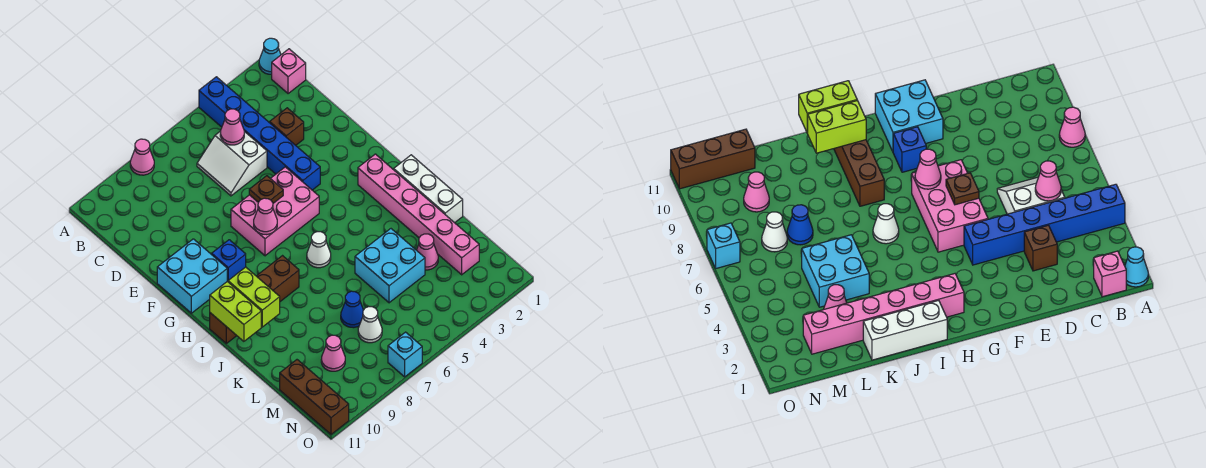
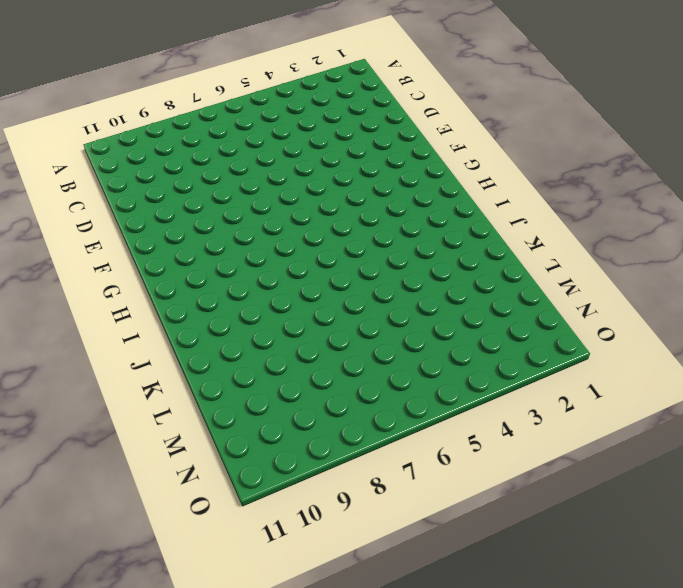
none -> cyan 1x1 cone [259,38,281,74]
none -> blue 1x6 brick [199,77,320,190]
none -> pink 1x1 cone [130,139,154,175]

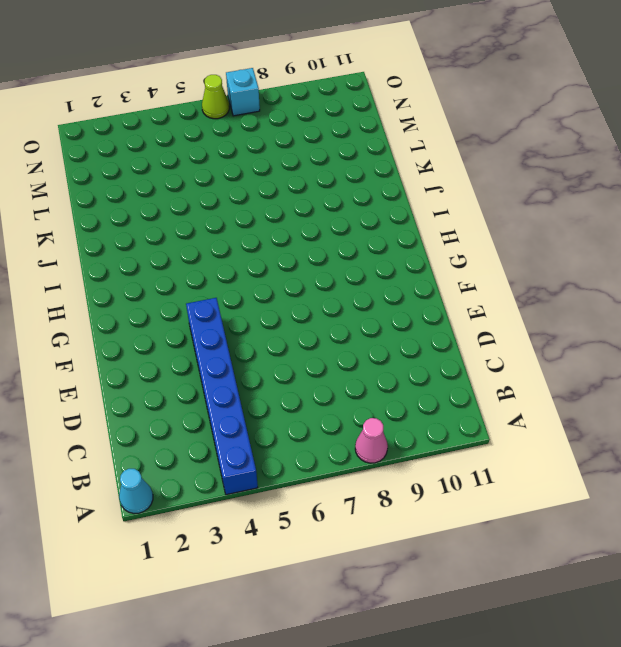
lime 1x1 cone [202,75,229,119] -> none
none -> pink 1x1 brick [272,49,306,94]
none -> white 2x2 slope [197,131,267,196]
none -> brown 1x1 brick [270,108,304,145]

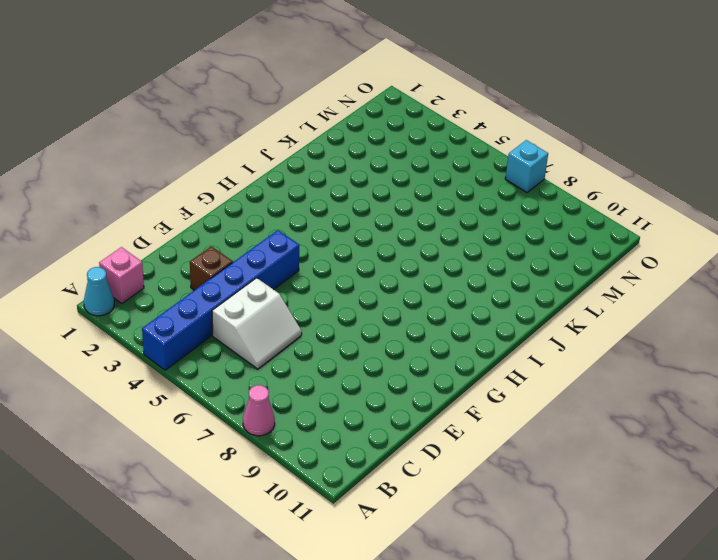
none -> pink 2x3 brick [231,167,319,256]
none -> cyan 2x2 brick [157,239,227,313]
none -> blue 1x1 brick [212,240,246,282]

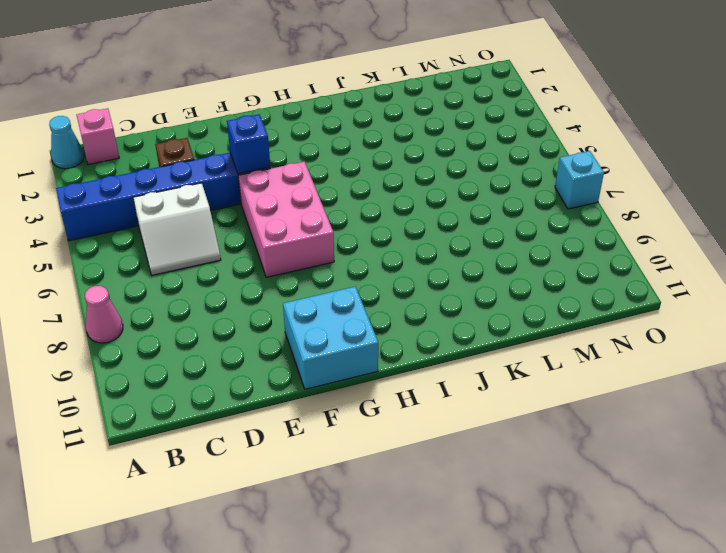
blue 1x1 brick [227,114,270,174] -> blue 1x1 brick moved to [212,240,246,282]
none -> pink 1x6 brick [358,154,479,275]
none -> white 1x3 brick [394,155,463,223]
none -> white 1x1 cone [307,232,331,268]

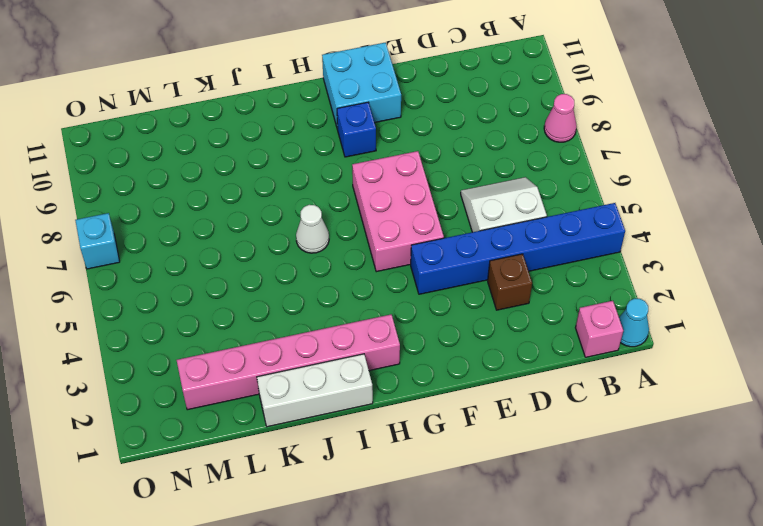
none -> brown 1x4 brick [210,256,299,343]
none -> cyan 2x2 brick [355,229,425,303]
none -> pink 1x1 cone [417,234,438,270]

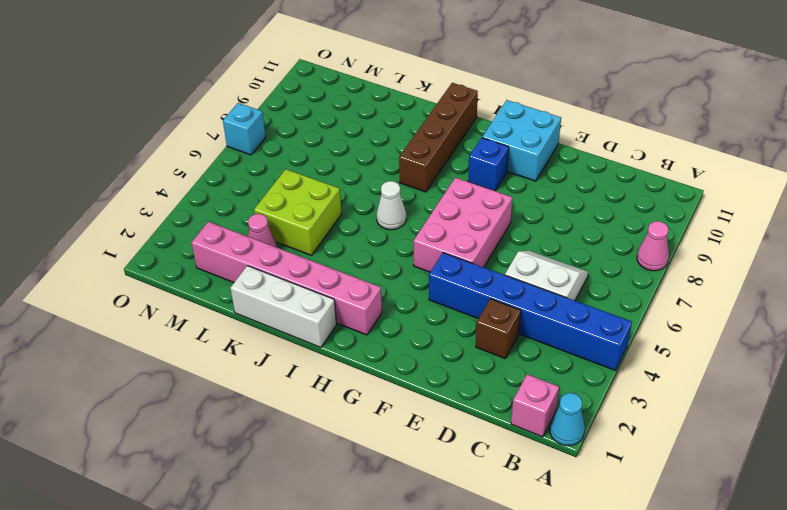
lime 2x2 brick [254,169,342,255] -> cyan 2x2 brick [355,229,425,303]
none -> blue 1x1 cone [341,291,363,328]
none -> white 1x1 cone [358,307,382,343]
none -> pink 1x1 cone [321,335,345,371]

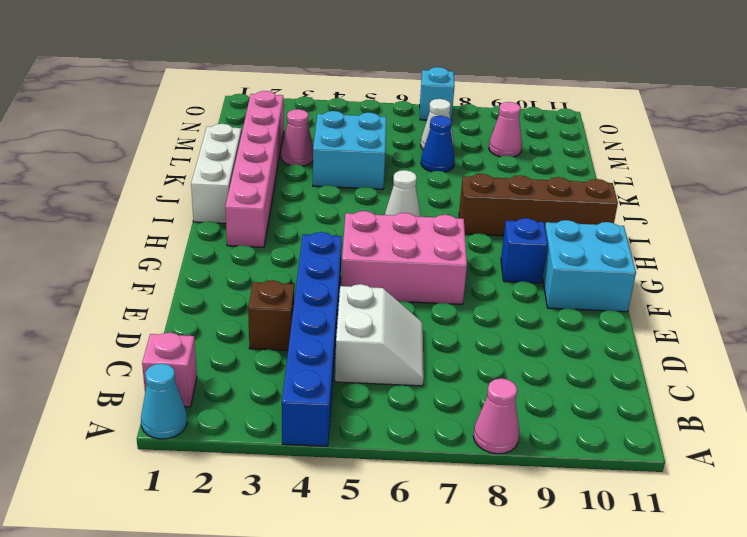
none -> brown 1x3 brick [280,360,349,434]
none -> pink 1x1 cone [220,109,244,145]
none -> brown 1x1 plate [249,176,283,203]

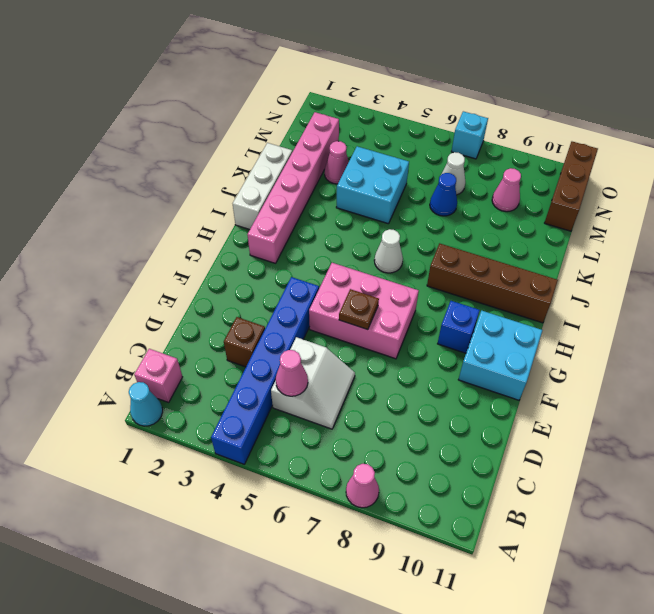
none -> pink 1x1 cone [254,198,277,235]
none -> lime 1x2 brick [228,267,280,327]
none -> lime 1x2 brick [210,282,261,341]

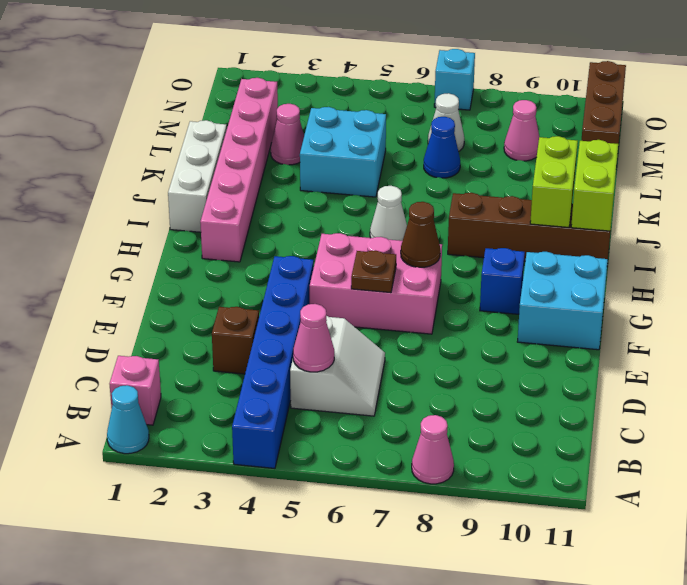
brown 1x1 cone [401,202,440,267] -> pink 1x1 cone [254,198,277,235]

